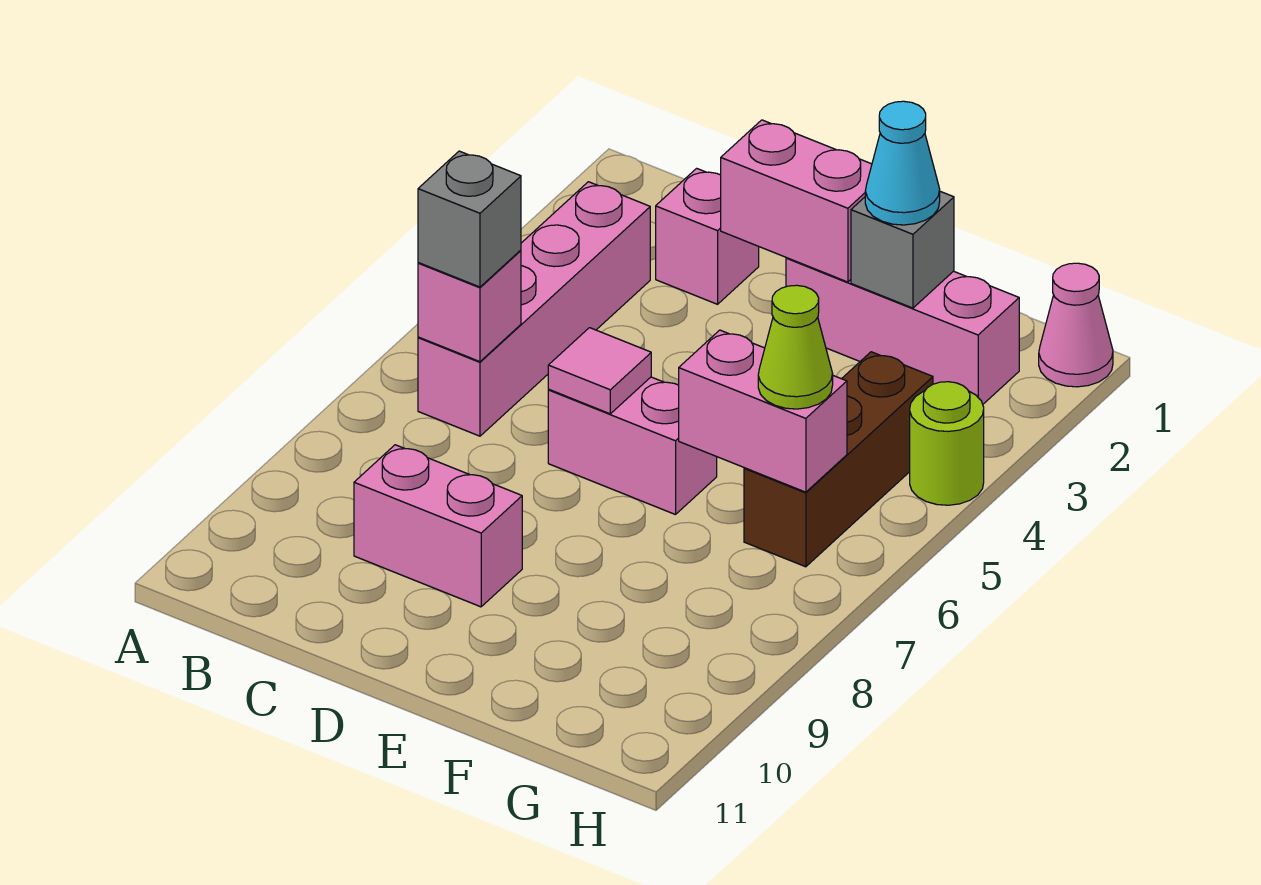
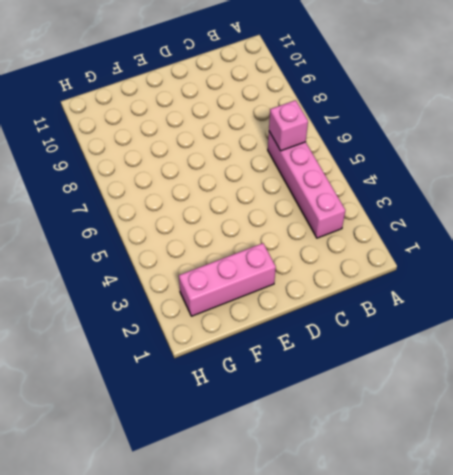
none -> pink 1x1 brick [656,168,759,304]
none -> pink 1x2 brick [354,445,522,607]
none -> pink 1x2 brick [548,377,717,515]

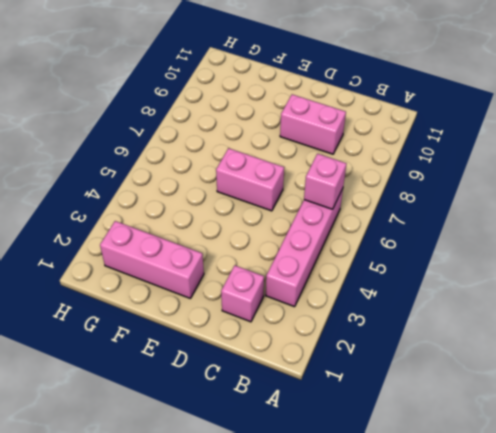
none -> brown 1x3 brick [744,352,933,567]
none -> pink 1x1 cone [1039,263,1113,387]
none -> lime 1x1 round brick [910,382,984,505]

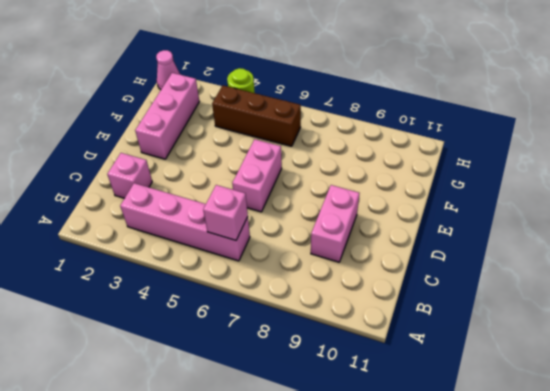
none -> pink 1x2 brick [721,120,872,282]
none -> pink 1x1 tile [548,328,651,414]
none -> grey 1x1 brick [851,191,954,308]

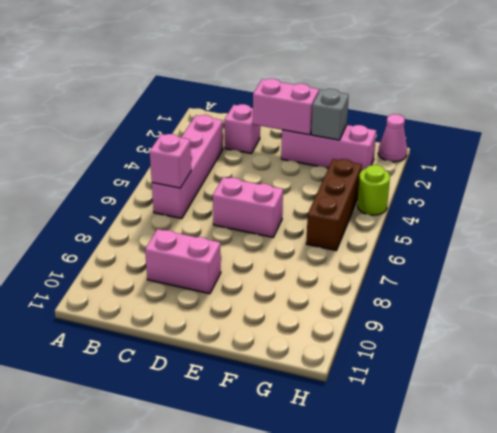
none -> pink 1x1 tile [548,328,651,414]
none -> pink 1x2 brick [679,330,847,492]
none -> grey 1x1 brick [418,151,521,287]

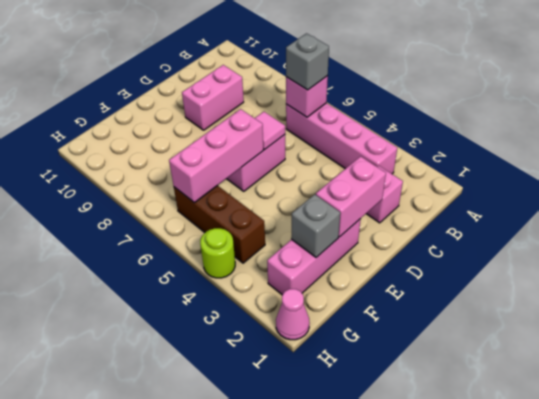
pink 1x3 brick [169,109,263,203] -> pink 1x2 brick [679,330,847,492]
none -> cyan 1x1 cone [865,101,940,225]
none -> lime 1x1 cone [758,285,833,409]

